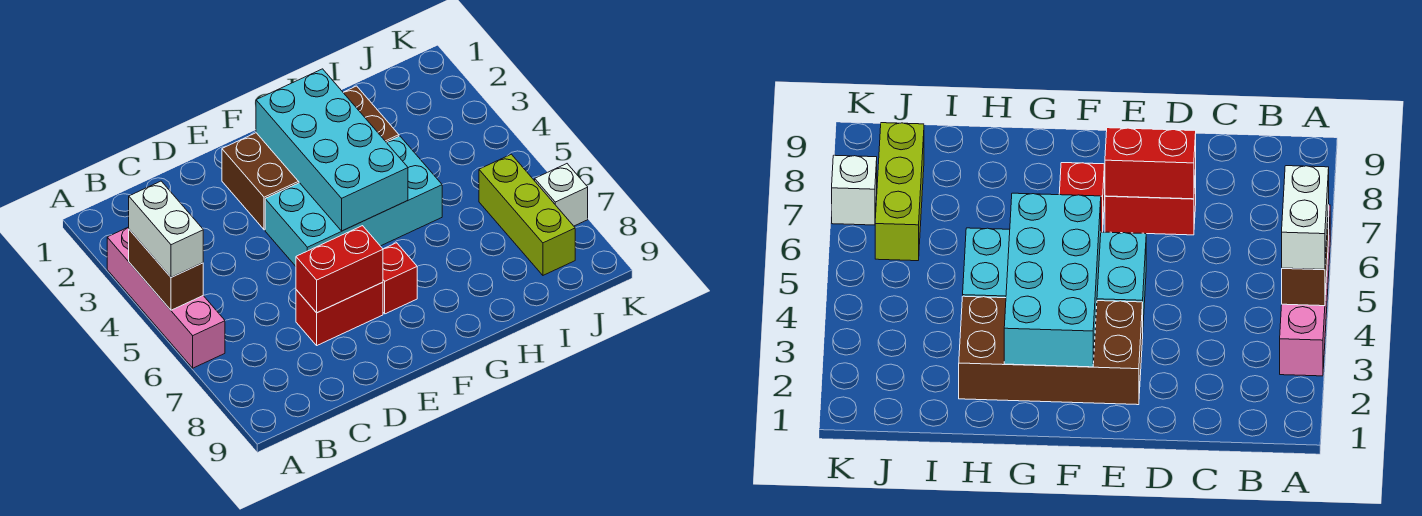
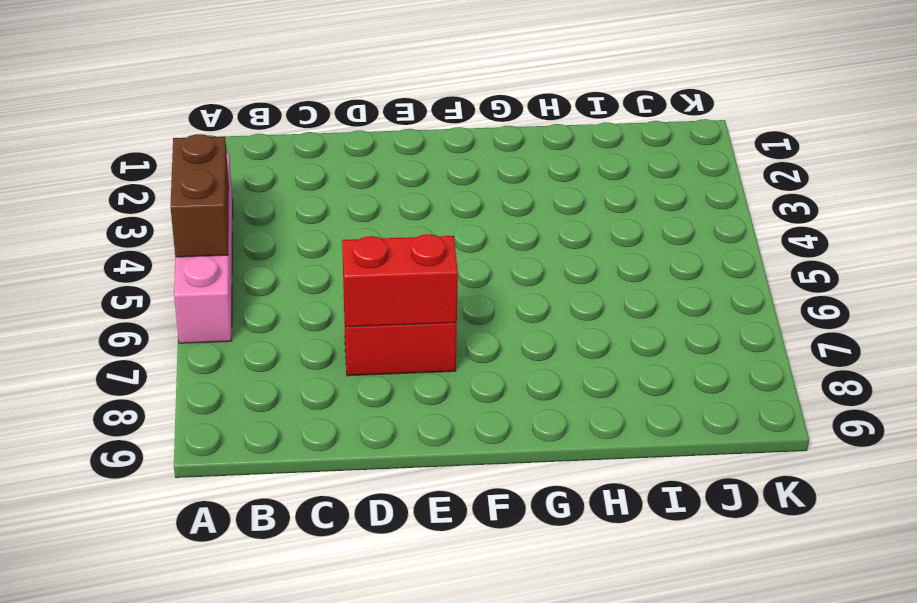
none -> brown 2x4 brick [222,86,399,230]
none -> cyan 2x4 brick [265,136,442,266]

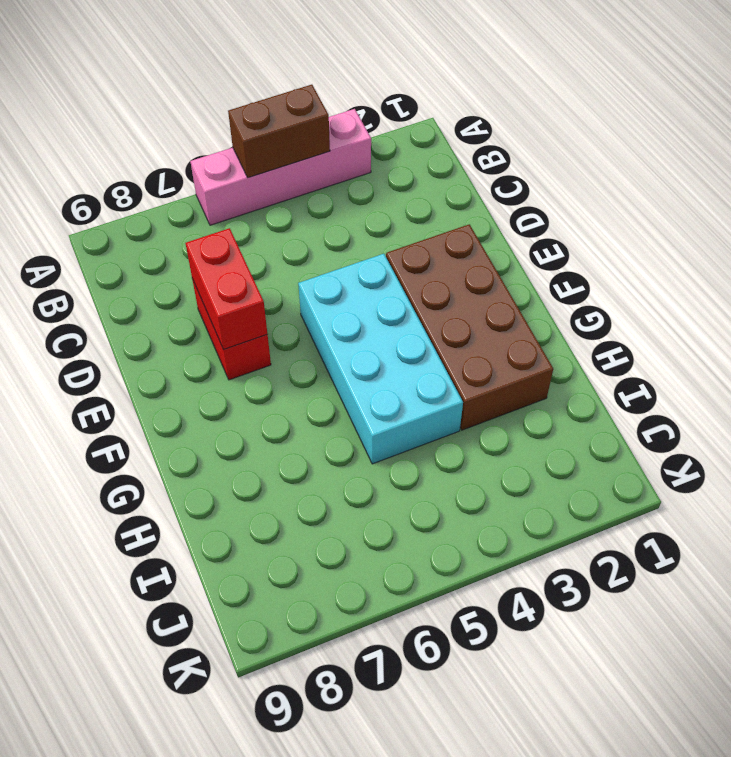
none -> red 1x1 brick [383,243,417,314]
none -> lime 1x3 brick [479,154,575,275]

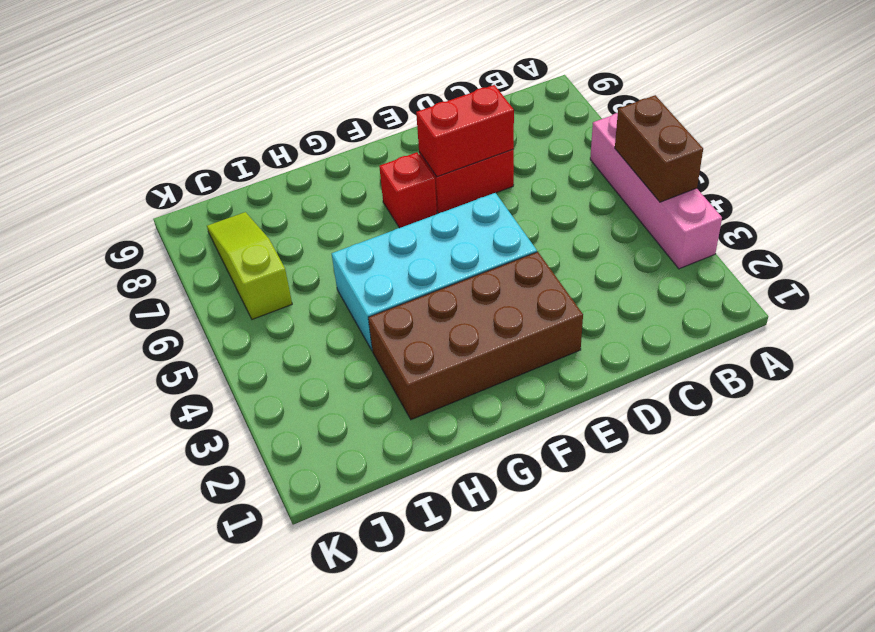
lime 1x3 slope [207,212,292,319] -> lime 1x3 brick [479,154,575,275]
none -> white 1x1 brick [535,164,588,226]
none -> cyan 2x4 brick [256,69,408,231]

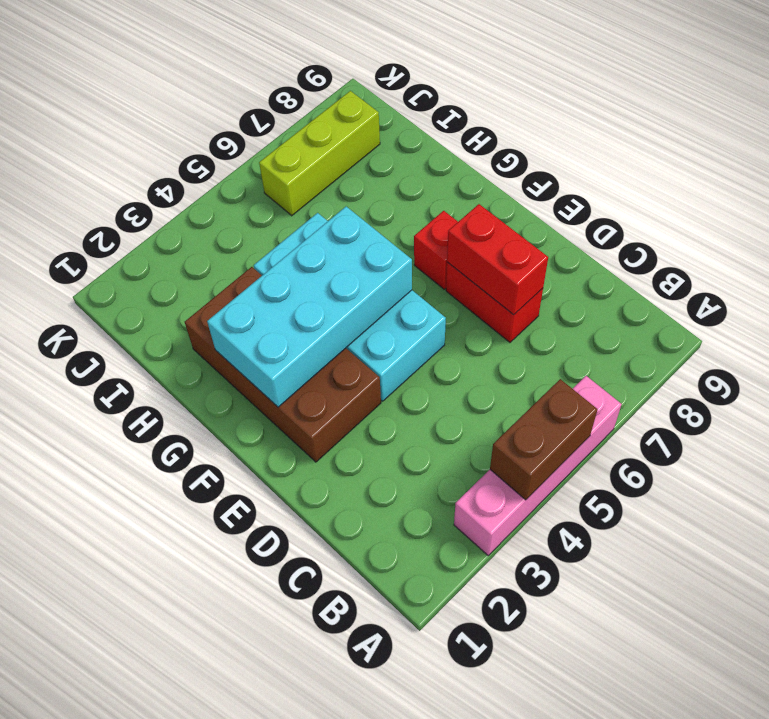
none -> white 1x1 brick [535,164,588,226]
none -> white 1x2 brick [129,181,203,277]

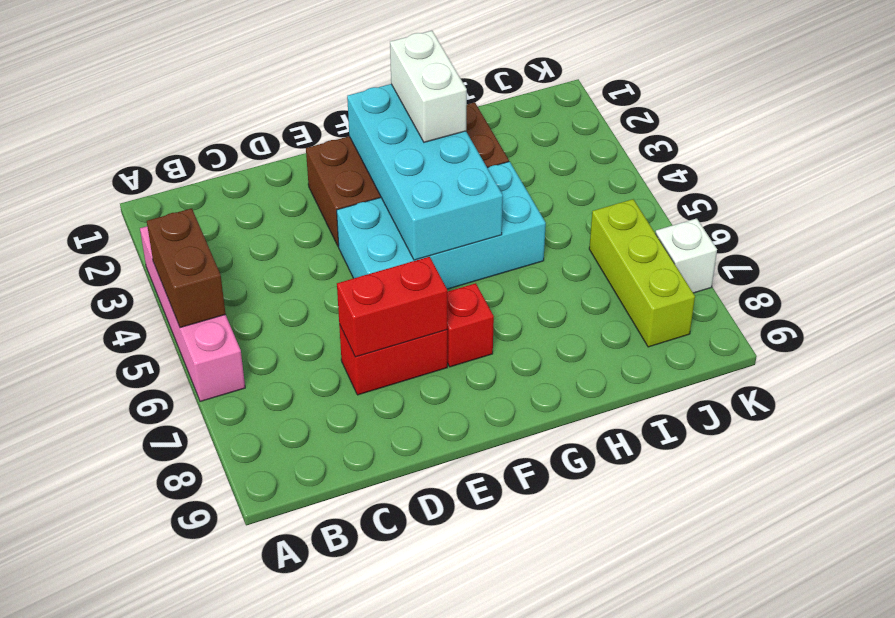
white 1x2 brick [390,31,467,142] -> white 1x2 brick moved to [129,181,203,277]

